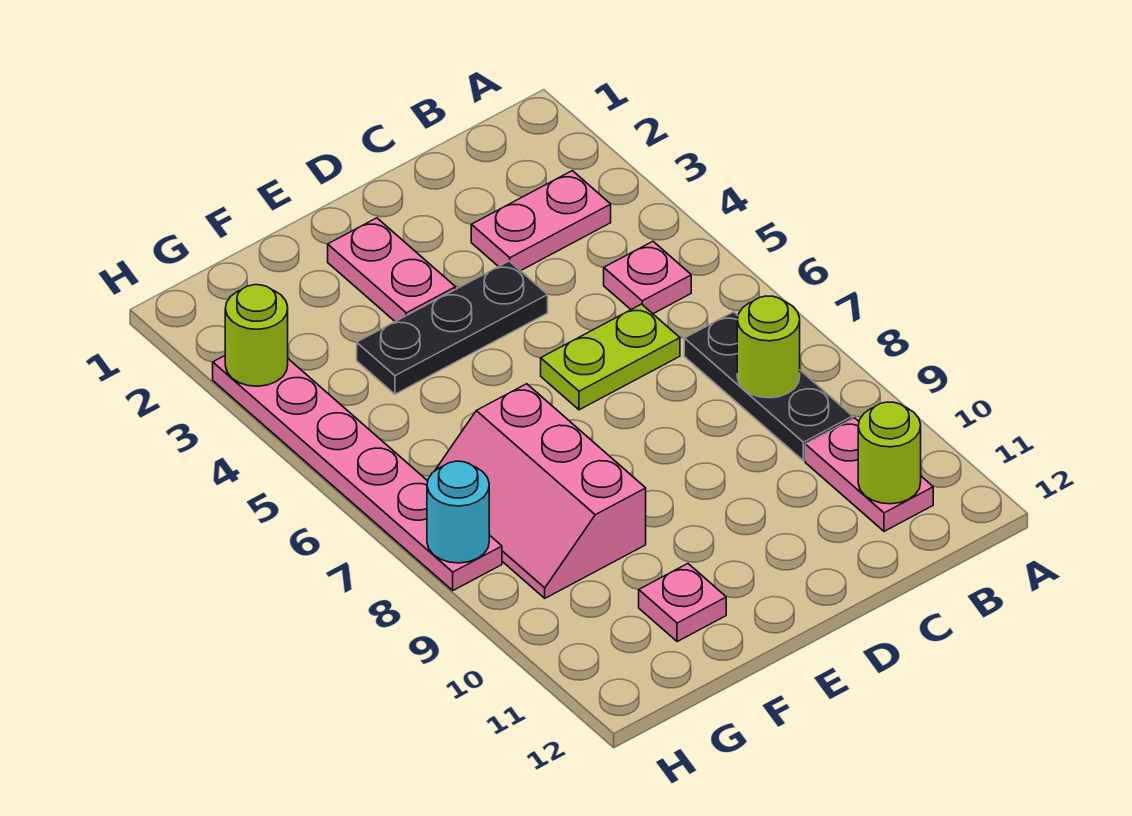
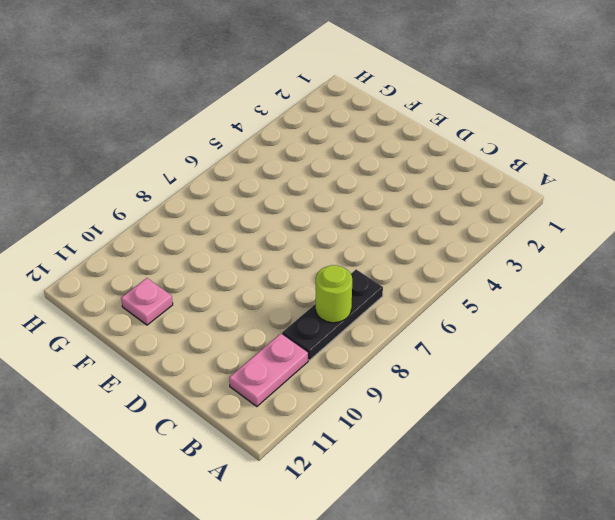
none -> pink 1x2 plate [471,171,611,271]
none -> pink 1x1 plate [604,241,691,314]
none -> lime 1x2 plate [541,304,680,410]

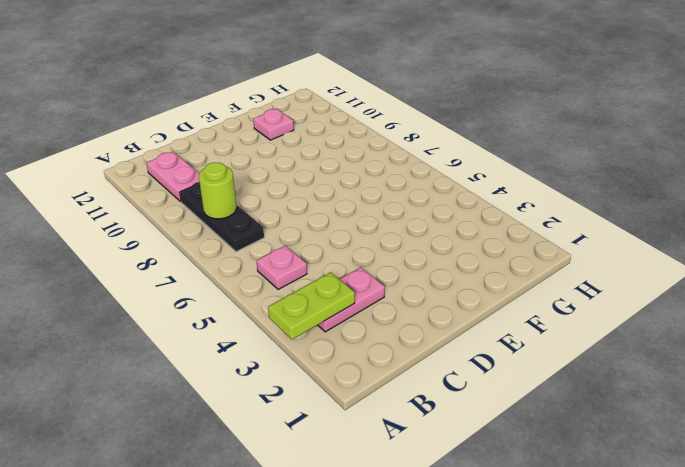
lime 1x2 plate [268,272,355,339] -> lime 1x2 plate moved to [541,304,680,410]
none -> black 1x3 plate [357,261,548,394]
none -> pink 1x2 plate [328,218,456,321]
none -> pink 2x3 slope [435,384,646,598]

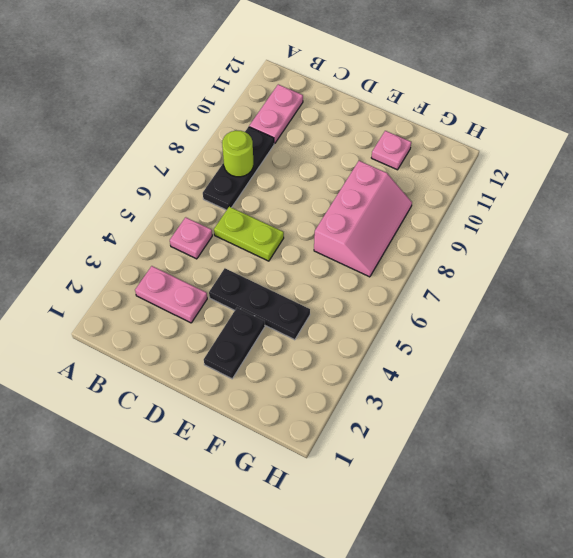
black 1x2 plate [204,308,265,379] -> pink 1x2 plate [328,218,456,321]
none -> pink 1x6 plate [213,356,502,590]
none -> lime 1x1 round brick [858,402,921,504]
none -> lime 1x1 round brick [225,285,288,386]

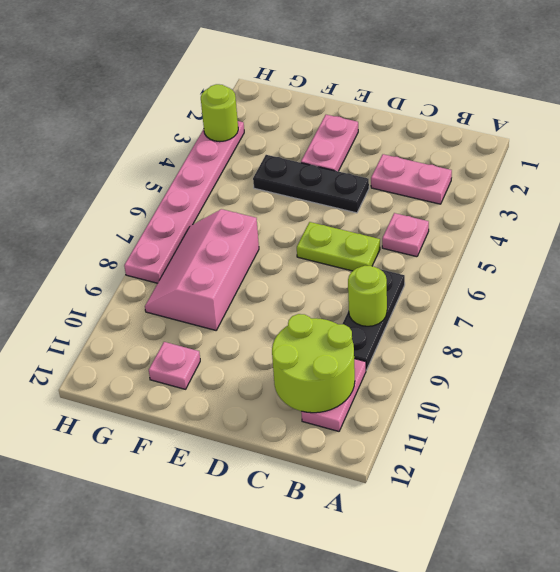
lime 2x2 round brick [272,314,355,413] -> lime 1x1 round brick [858,402,921,504]
none -> cyan 1x1 round brick [427,461,489,563]

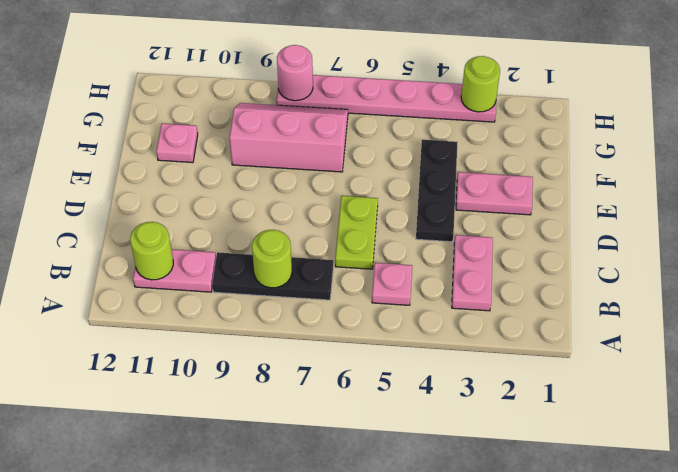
pink 1x1 round brick [277,45,313,101] -> cyan 1x1 round brick [427,461,489,563]

